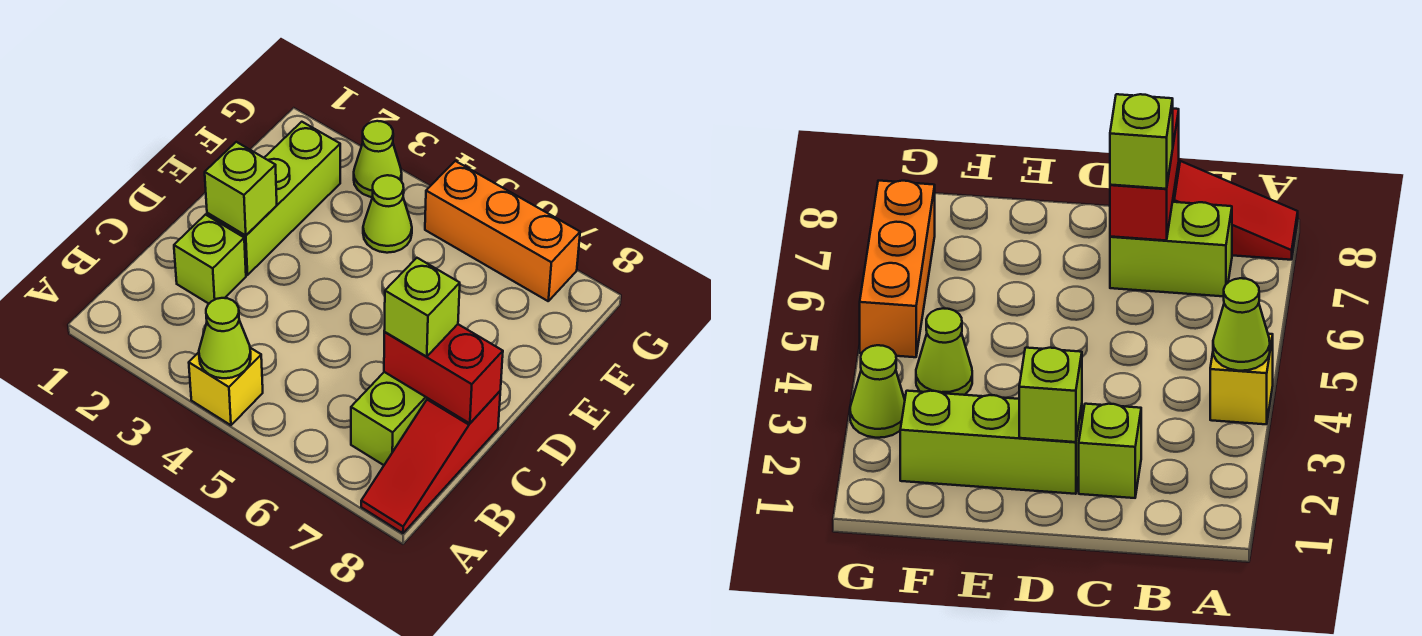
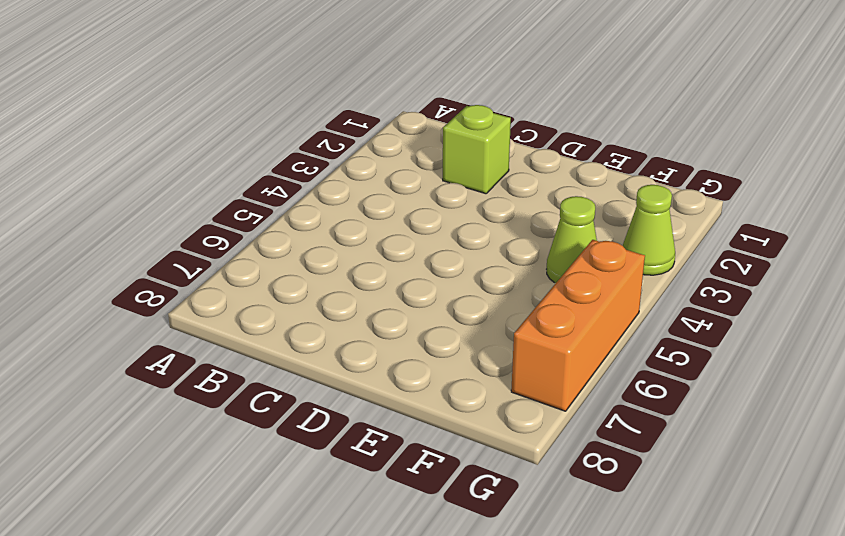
none -> yellow 1x1 brick [189,348,263,425]
none -> red 1x3 slope [361,391,500,533]
none -> lime 1x2 brick [351,372,428,465]

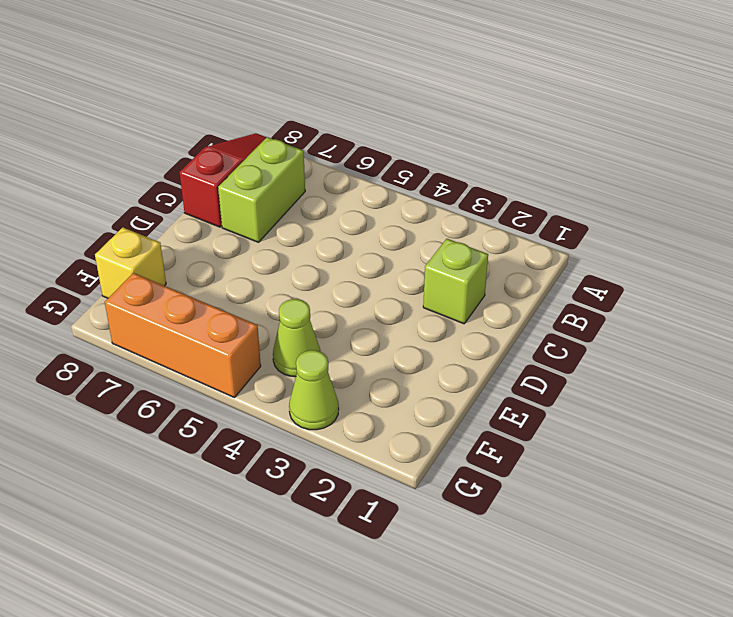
yellow 1x1 brick [95,227,166,298] -> yellow 1x1 brick moved to [189,348,263,425]
none -> lime 1x3 brick [207,122,340,275]
none -> lime 1x1 cone [199,298,251,378]
none -> red 1x2 brick [384,324,503,423]

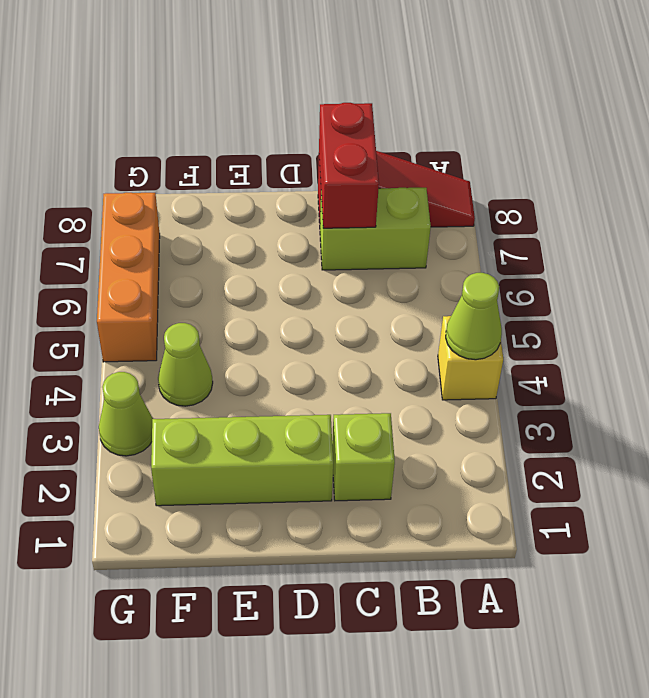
none -> lime 1x1 brick [205,142,277,235]
none -> lime 1x1 brick [384,258,460,357]

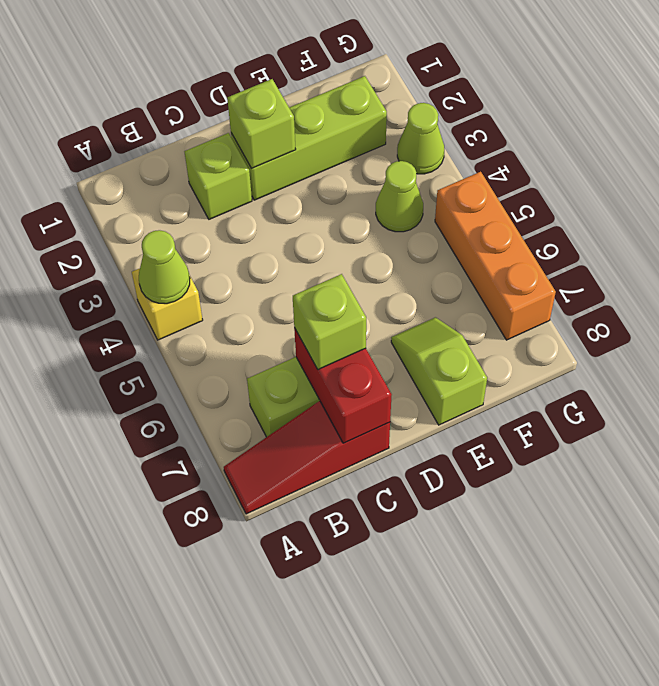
lime 1x2 slope [391,317,487,425] -> none

